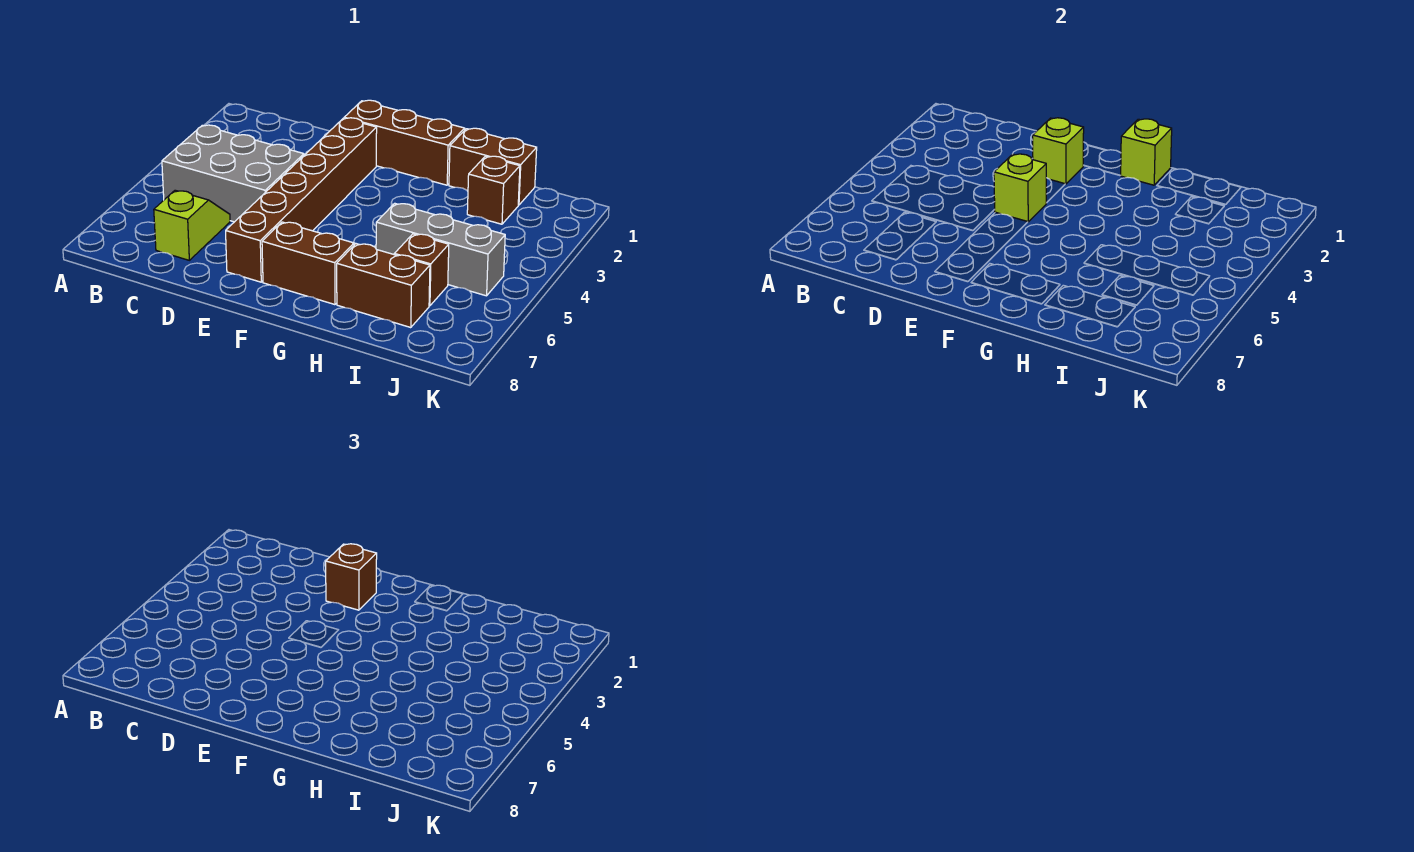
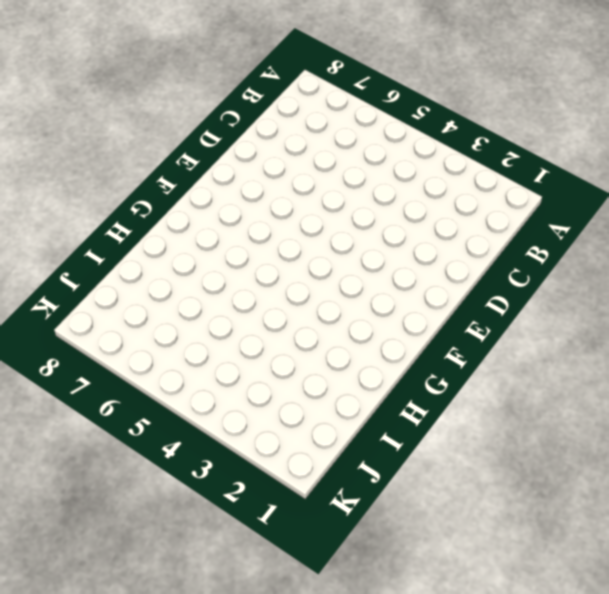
none -> grey 2x3 brick [162,125,304,222]
none -> lime 1x2 slope [154,190,230,260]
none -> brown 1x3 brick [344,100,465,185]

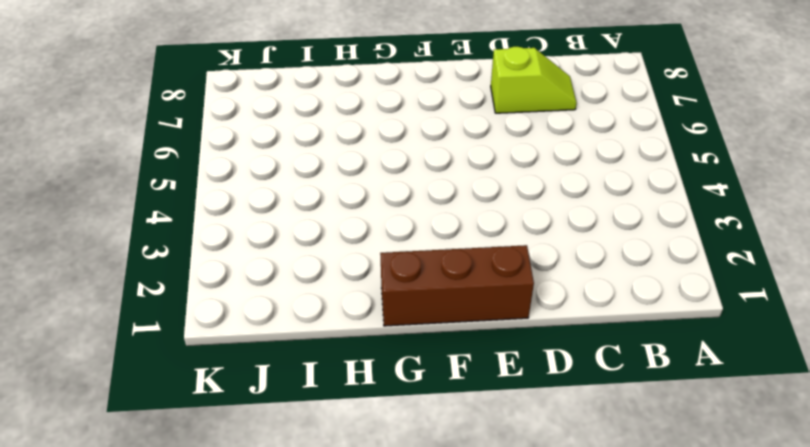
lime 1x2 slope [491,47,577,113] -> lime 1x2 slope turned to [154,190,230,260]
none -> grey 2x3 brick [162,125,304,222]
none -> brown 1x6 brick [226,118,377,282]
none -> brown 1x2 brick [262,222,354,305]

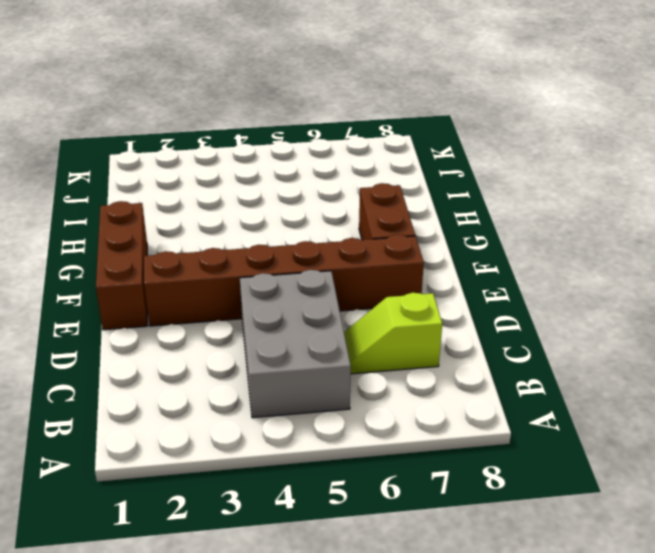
none -> brown 1x2 brick [449,128,537,205]
none -> grey 1x3 brick [376,203,505,296]
none -> brown 1x2 brick [337,244,430,328]

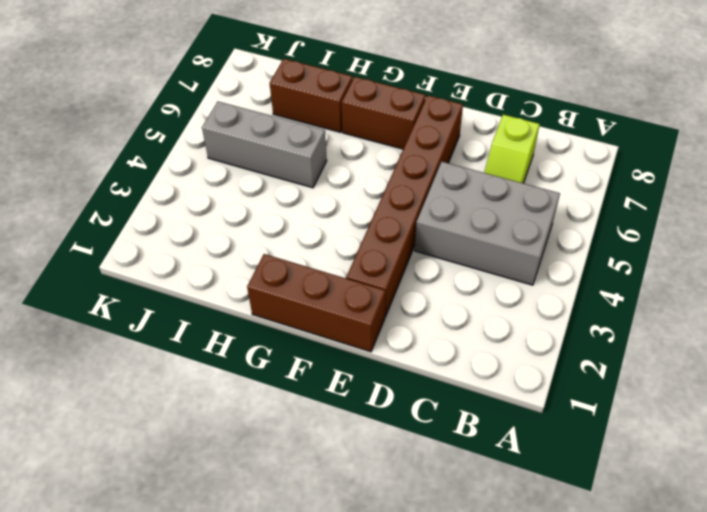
none -> brown 1x2 brick [449,128,537,205]
none -> brown 1x1 brick [467,156,520,224]
none -> brown 1x1 brick [394,234,449,306]

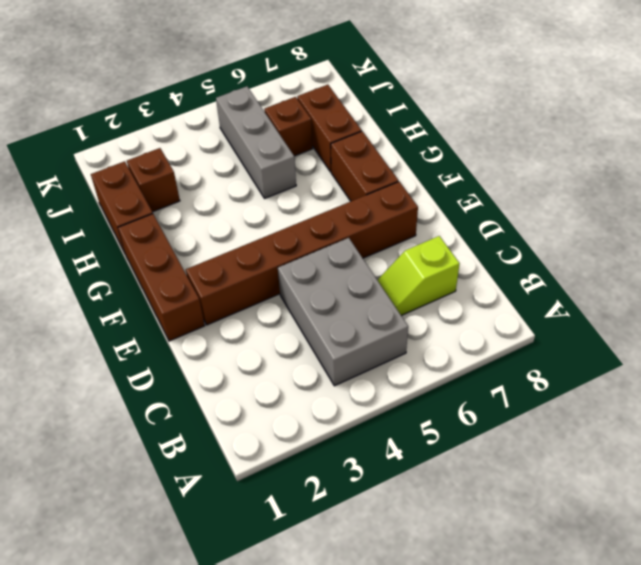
none -> lime 1x1 brick [1033,118,1084,184]
none -> lime 1x1 brick [994,154,1046,222]
none -> lime 1x1 brick [1120,119,1172,185]

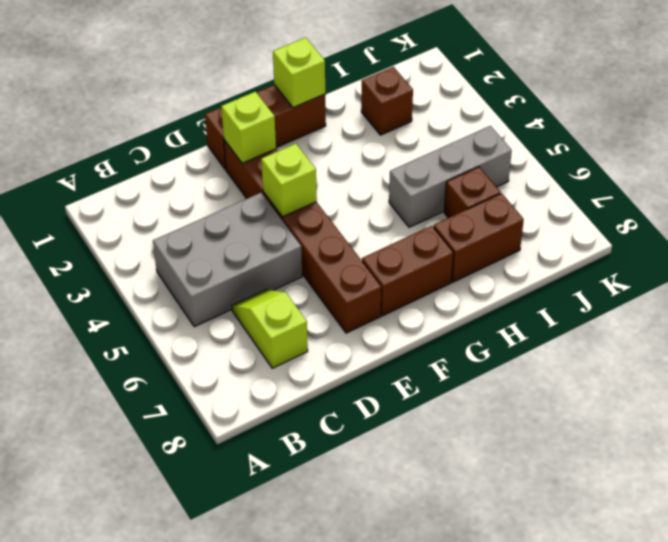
none -> brown 1x2 brick [449,128,537,205]
none -> brown 1x1 brick [326,544,377,610]

